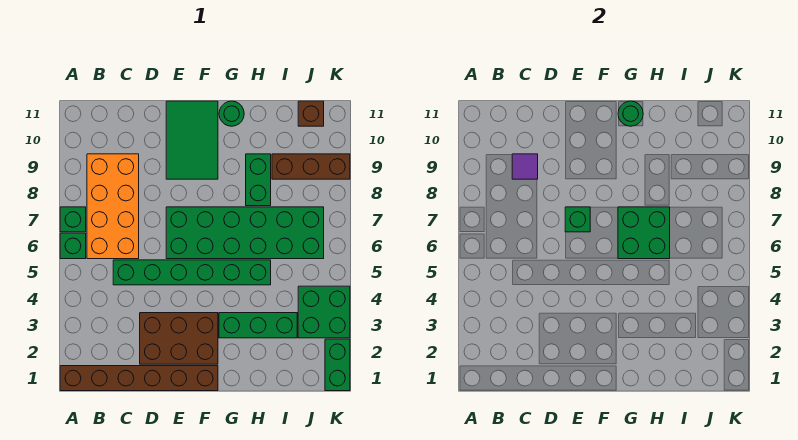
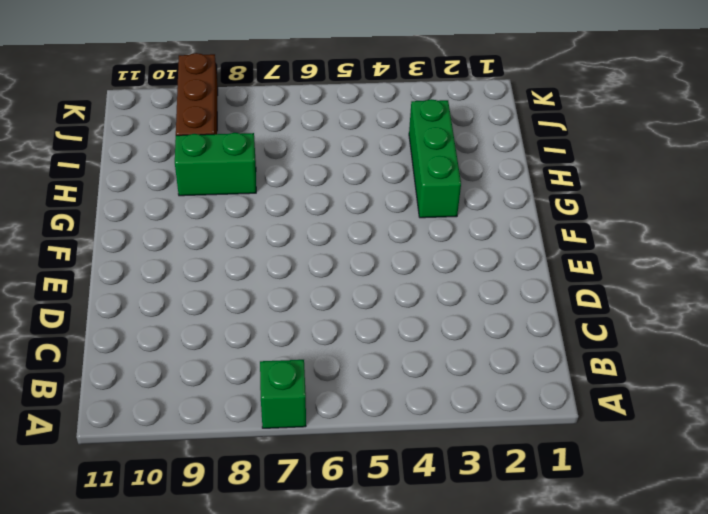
none -> brown 1x6 brick [60,366,218,391]
none -> green 1x1 brick [60,233,86,259]
none -> orange 2x4 brick [87,154,139,259]

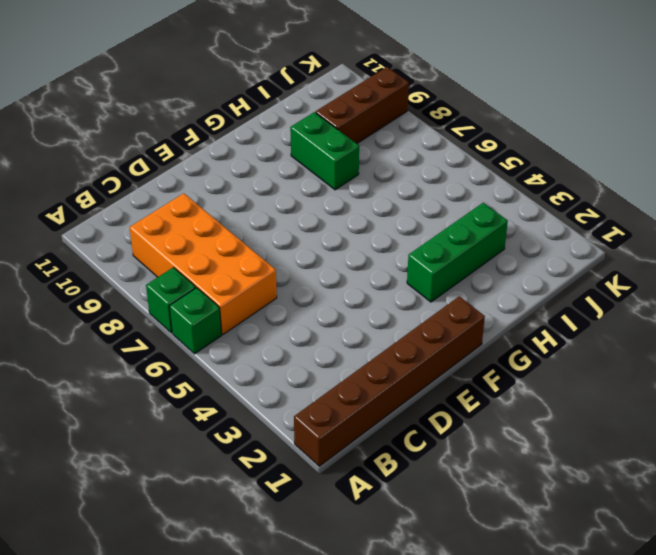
none -> green 1x6 brick [113,260,271,285]
none -> brown 2x3 brick [140,313,218,364]
none -> green 2x6 brick [166,207,324,259]

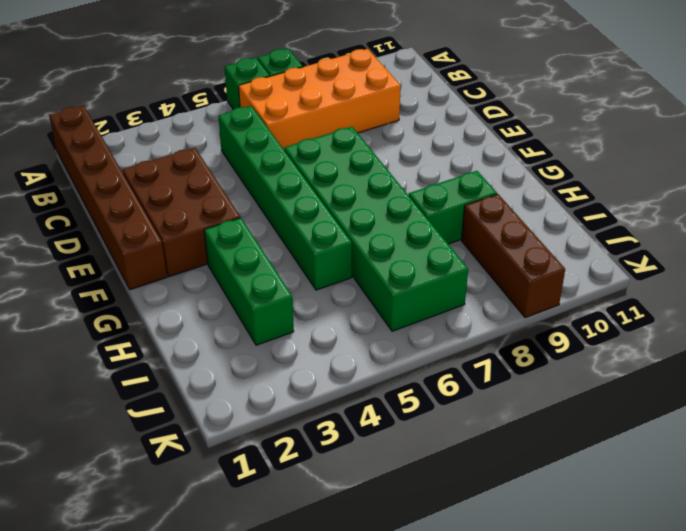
none -> green 2x3 tile [166,101,218,179]
none -> green 1x1 round brick [219,101,244,126]
none -> green 2x2 brick [298,286,350,338]

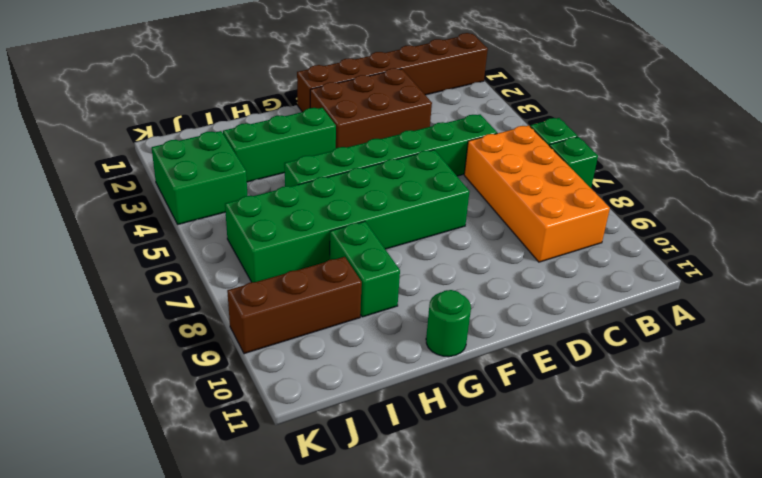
none -> green 2x3 tile [166,101,218,179]
none -> brown 1x1 brick [298,101,324,126]
none -> green 1x2 brick [325,339,350,391]

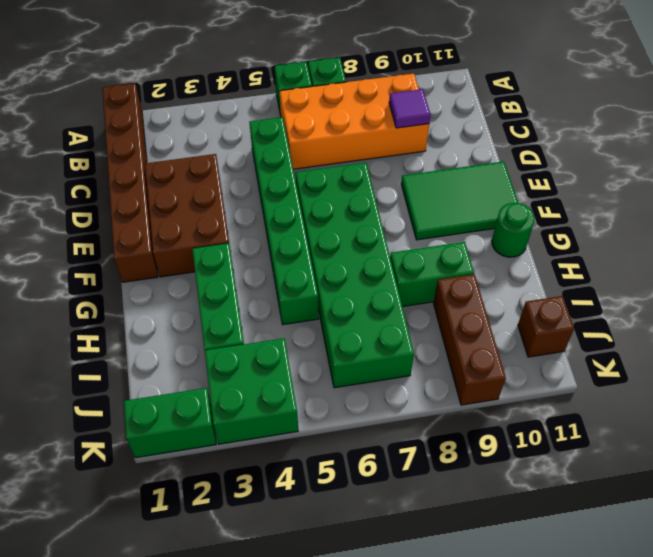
none -> green 1x1 brick [565,207,590,232]
none -> green 2x2 brick [618,207,670,259]
none -> green 1x1 round brick [618,101,643,126]

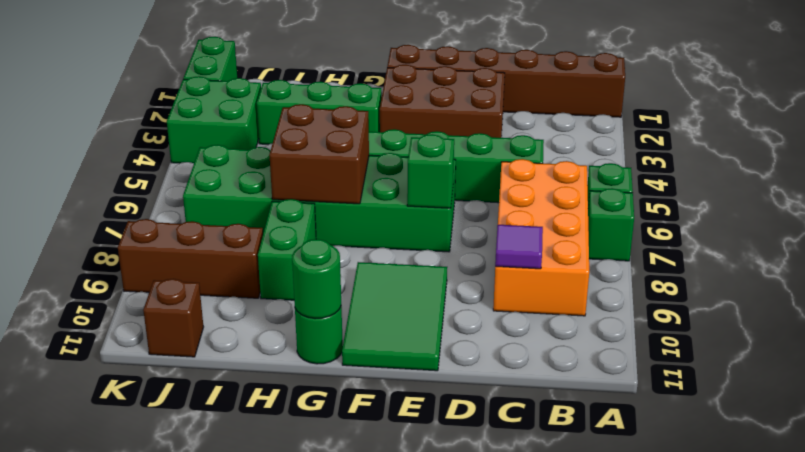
brown 2x2 brick [269,104,369,204] -> green 2x2 brick [618,207,670,259]

